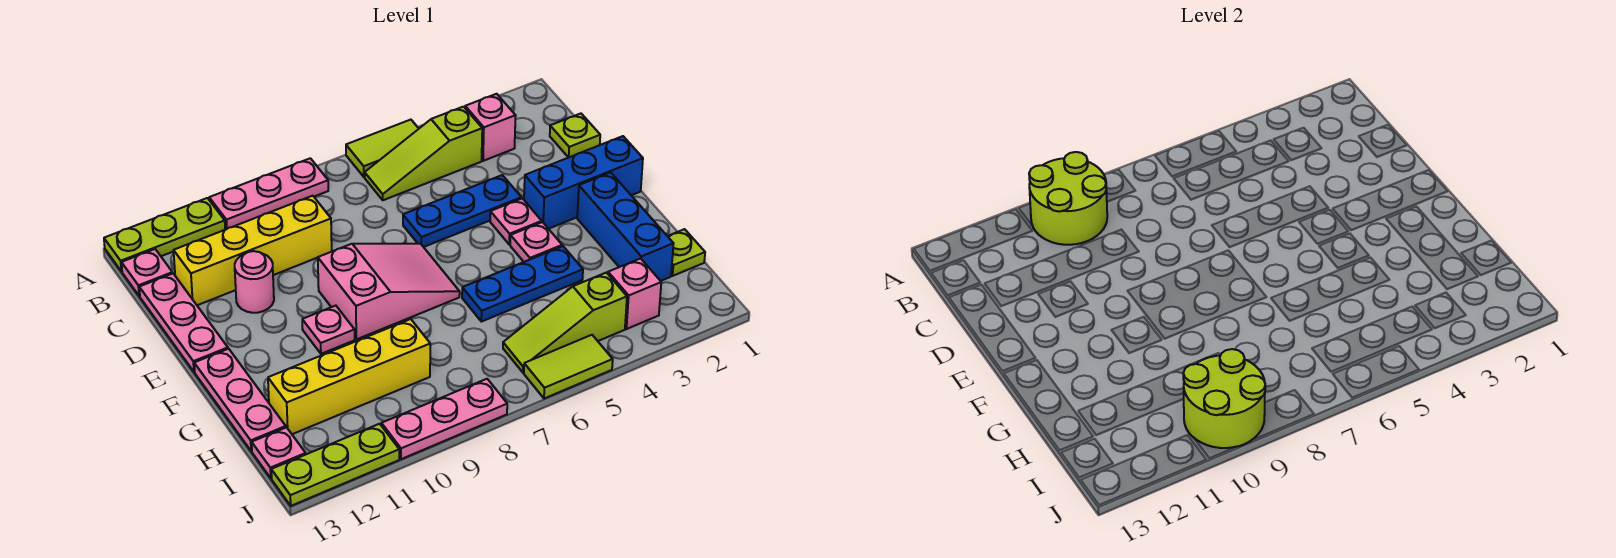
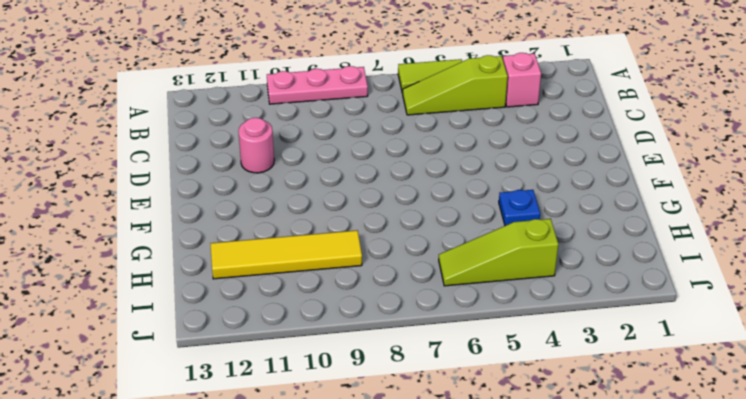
blue 1x1 plate [499,190,540,226] -> blue 1x3 plate [462,246,583,322]
yellow 1x4 tile [210,230,362,279] -> yellow 1x4 brick [268,319,430,434]
none -> lime 1x3 plate [104,198,225,272]
none -> pink 1x1 plate [121,249,172,296]
none -> lime 1x1 plate [550,114,600,158]

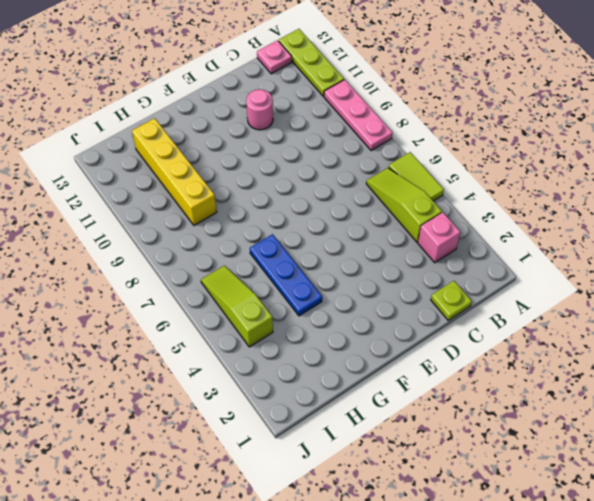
none -> yellow 1x4 brick [174,196,332,305]
none -> pink 1x3 plate [139,273,228,372]
none -> blue 1x3 plate [403,175,521,247]

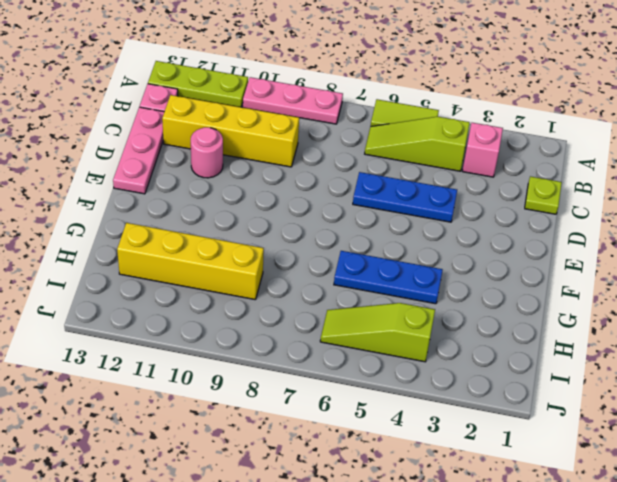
none -> blue 1x3 brick [524,136,643,229]
none -> pink 1x1 plate [490,198,542,244]
none -> pink 2x3 slope [318,244,460,339]

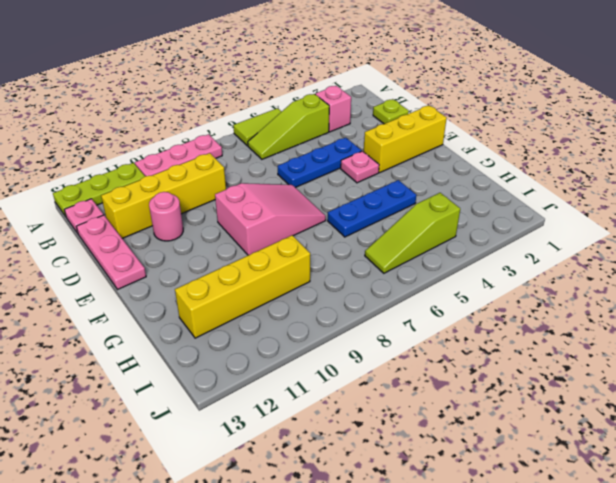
yellow 1x3 brick [364,106,447,172] -> blue 1x3 brick [524,136,643,229]
none -> blue 1x3 brick [577,173,674,281]
none -> pink 1x1 plate [510,222,562,262]
none -> pink 1x1 plate [302,306,355,354]

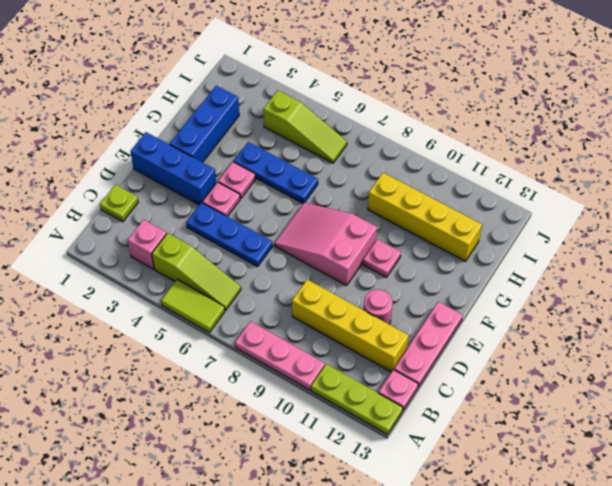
none -> pink 1x3 plate [194,349,286,451]
none -> lime 1x1 plate [668,229,705,276]
none -> pink 1x1 brick [608,259,661,329]

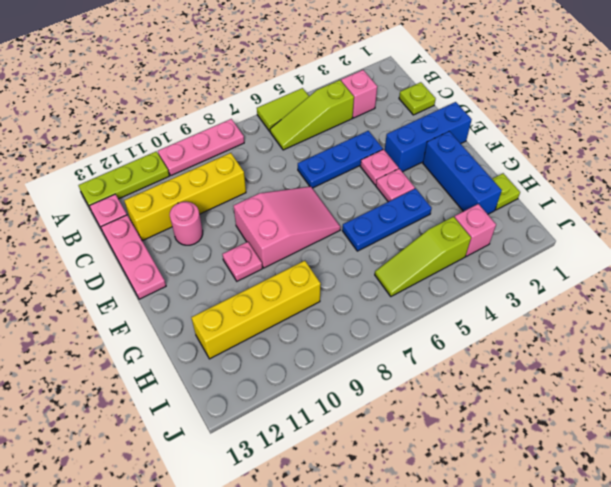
none -> pink 1x3 plate [194,349,286,451]
none -> pink 1x1 plate [252,427,306,478]
none -> lime 1x2 tile [524,335,613,399]

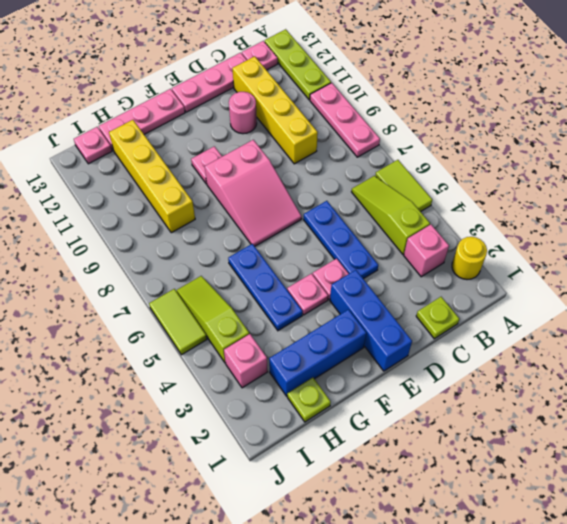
yellow 1x1 round brick [452,237,487,279] -> none
none -> pink 1x3 plate [381,379,507,459]
none -> lime 1x3 plate [271,424,399,506]
none -> lime 2x2 round brick [1029,152,1107,245]

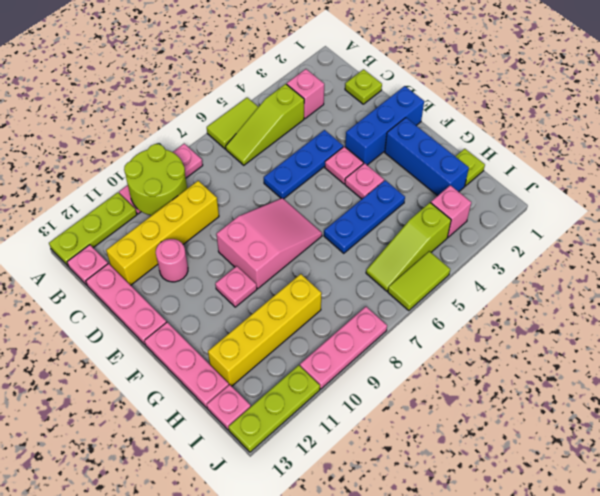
none -> lime 2x2 round brick [1183,349,1265,448]

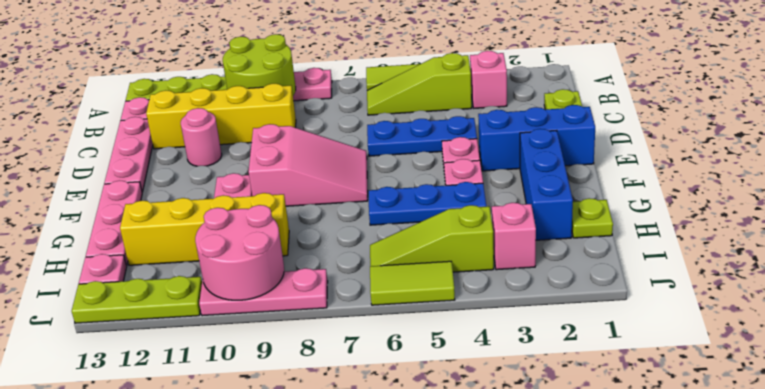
pink 2x2 round brick [195,205,284,300] -> lime 2x2 round brick [1183,349,1265,448]

